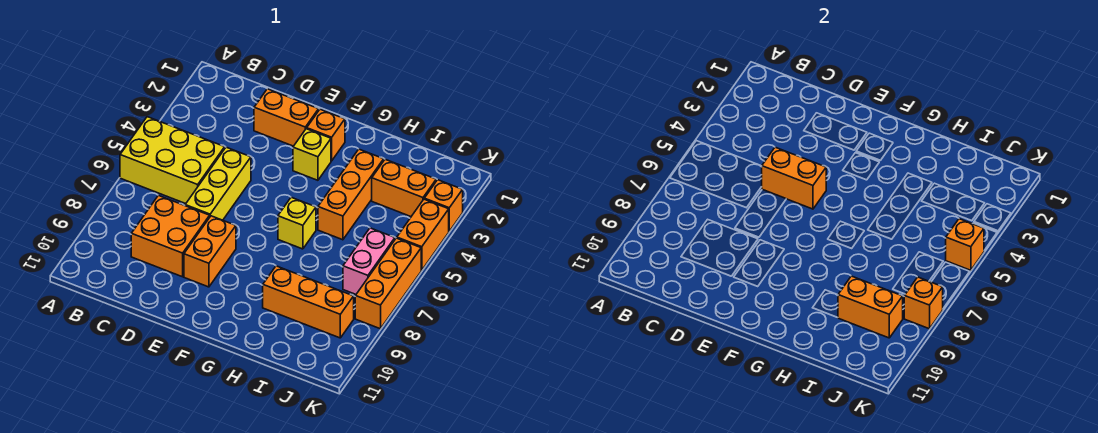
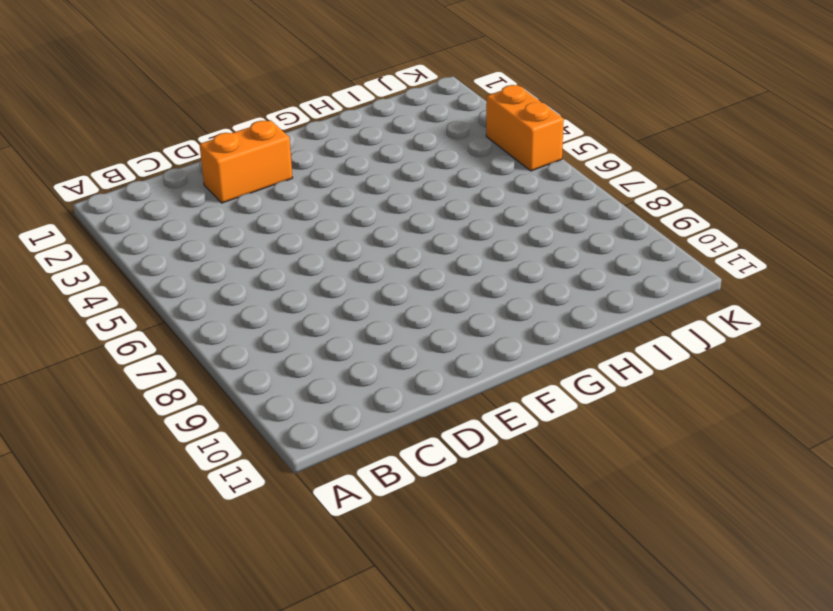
none -> yellow 2x3 brick [120,117,225,204]
none -> orange 2x2 brick [131,195,210,277]
none -> yellow 1x3 brick [185,147,251,220]

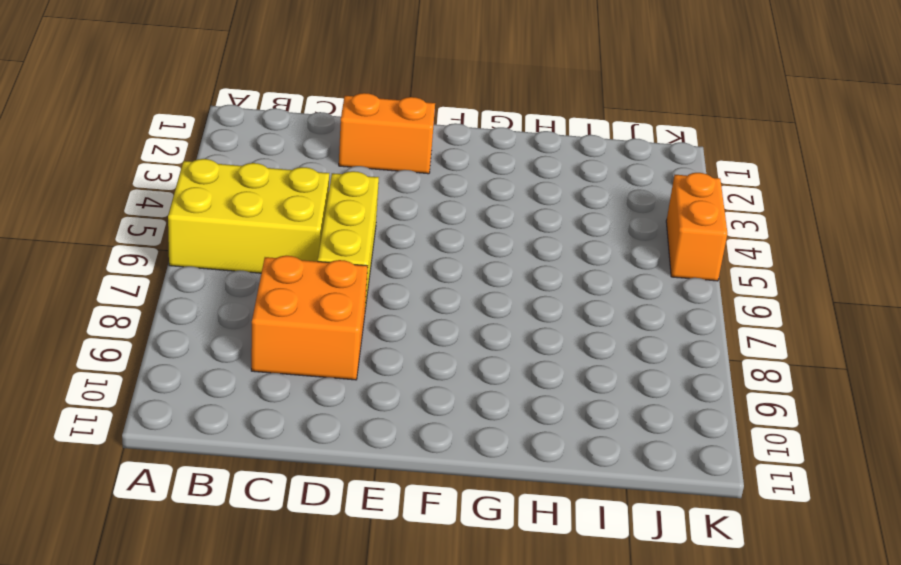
none -> orange 1x2 brick [184,216,236,287]
none -> orange 1x1 brick [307,109,345,161]
none -> yellow 1x1 brick [293,129,331,180]

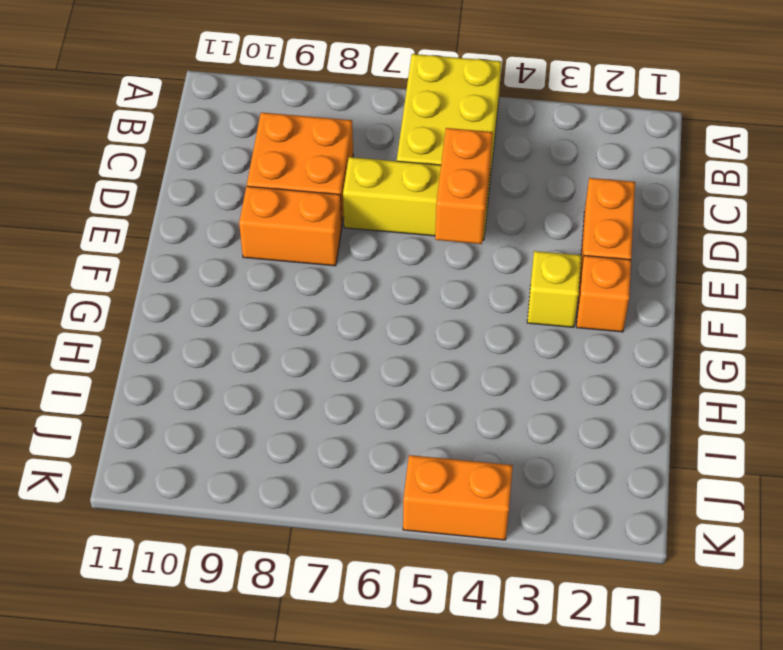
none -> yellow 1x1 brick [278,197,316,249]
none -> orange 1x3 brick [318,149,384,240]
none -> orange 1x3 brick [263,266,354,338]

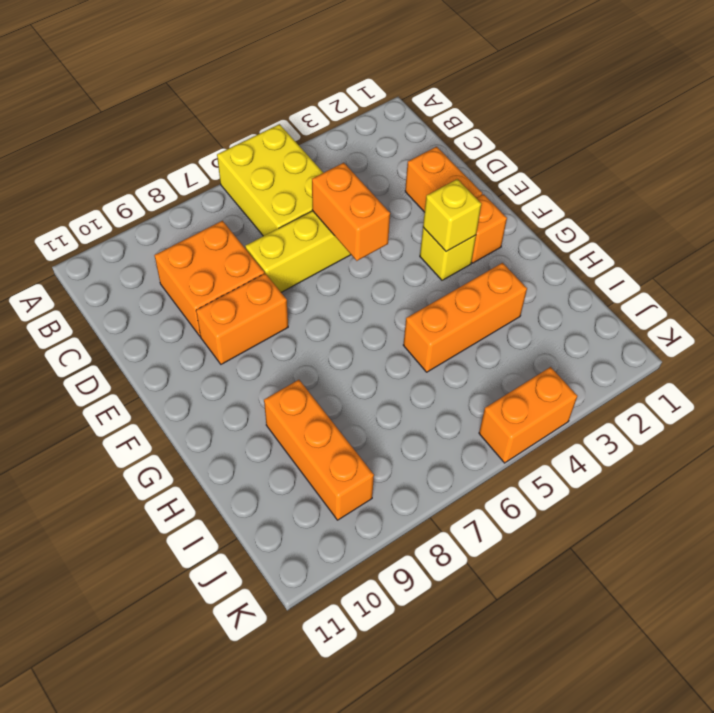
yellow 1x1 brick [423,179,481,252] -> yellow 1x1 brick moved to [278,197,316,249]
none -> orange 1x2 brick [372,159,436,216]
none -> pink 1x2 brick [343,228,395,294]
none -> orange 1x1 brick [424,180,463,231]

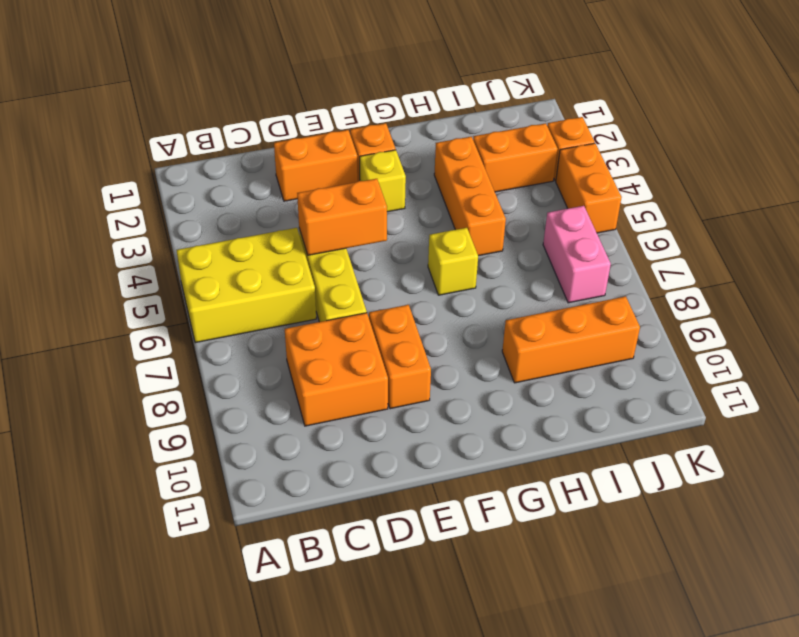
none -> orange 1x3 brick [355,238,421,329]
none -> orange 1x2 brick [838,276,903,338]
none -> orange 1x1 brick [946,219,984,270]

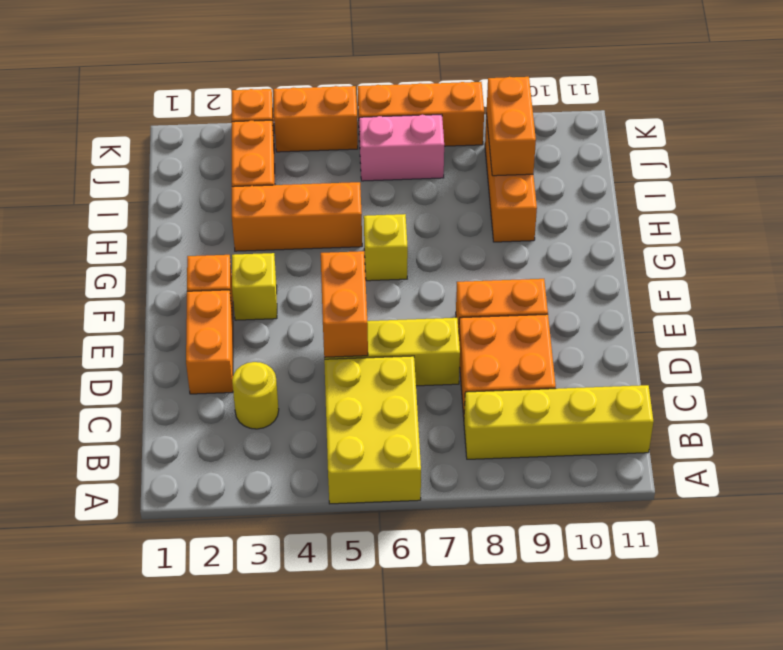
yellow 1x4 brick [464,385,653,459] -> none
yellow 1x1 round brick [232,362,279,429] -> none
none -> orange 1x1 brick [946,219,984,270]
none -> orange 1x1 brick [904,277,943,329]

